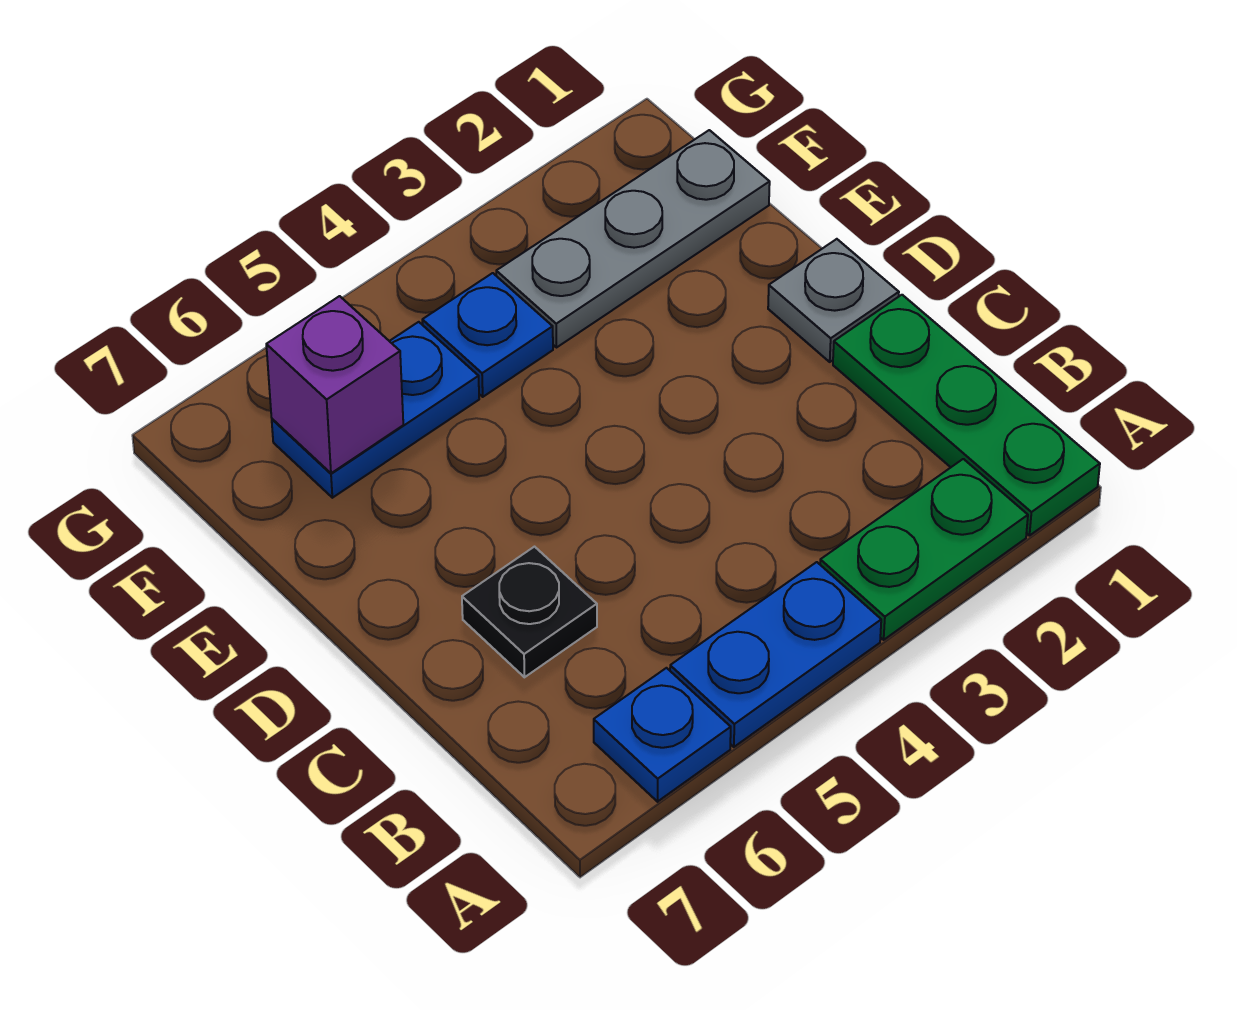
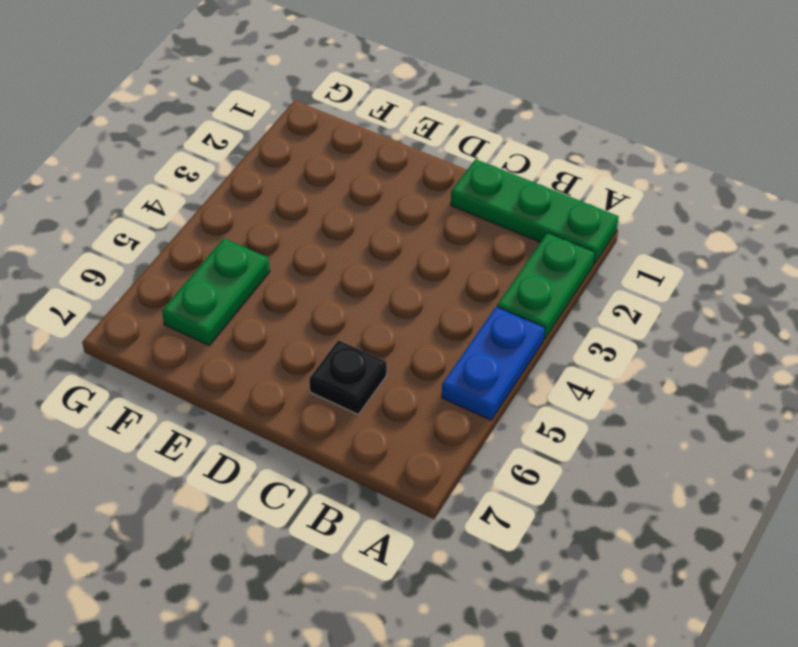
green 1x2 plate [162,238,270,345] -> blue 1x2 plate [272,322,479,498]
none -> blue 1x1 plate [594,668,731,802]
none -> grey 1x1 plate [768,239,899,362]

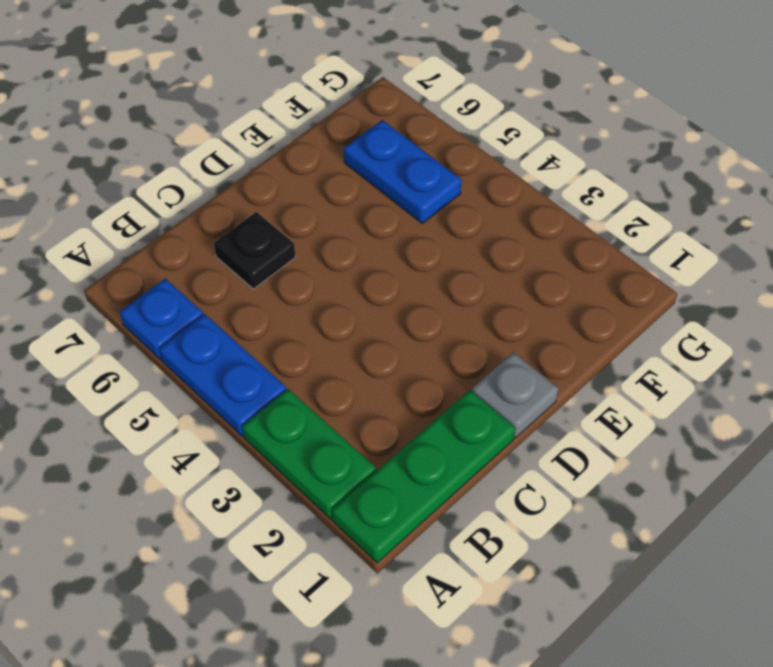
none -> grey 1x3 plate [496,130,770,347]
none -> blue 1x1 plate [422,273,553,397]

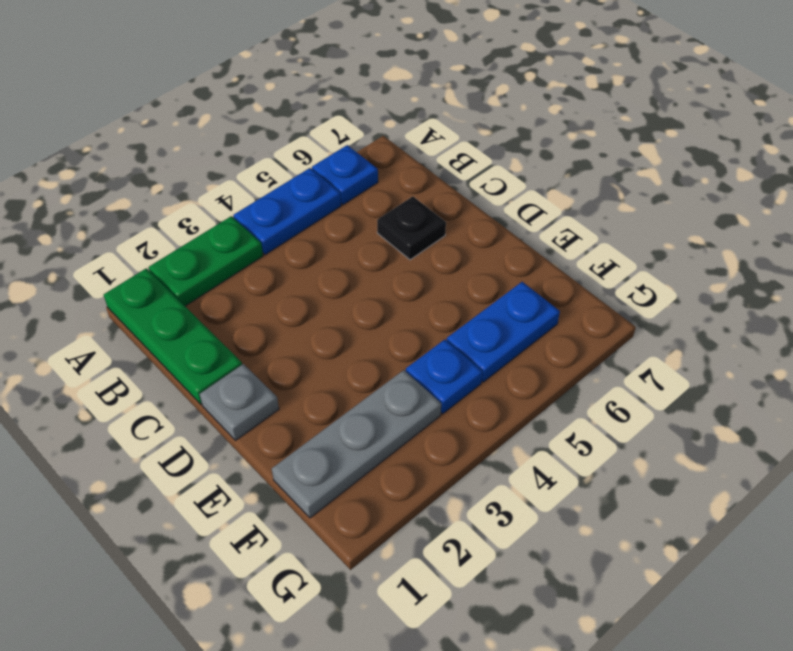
none -> purple 1x1 brick [266,296,403,473]

